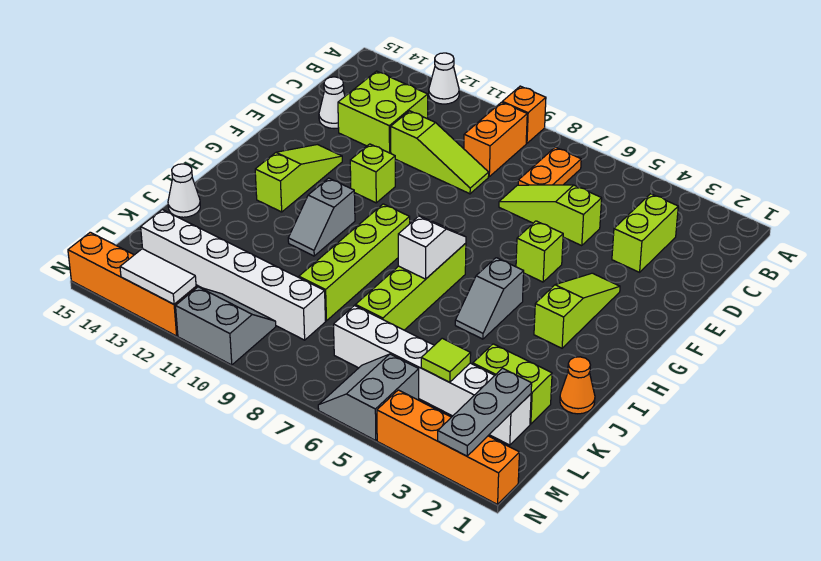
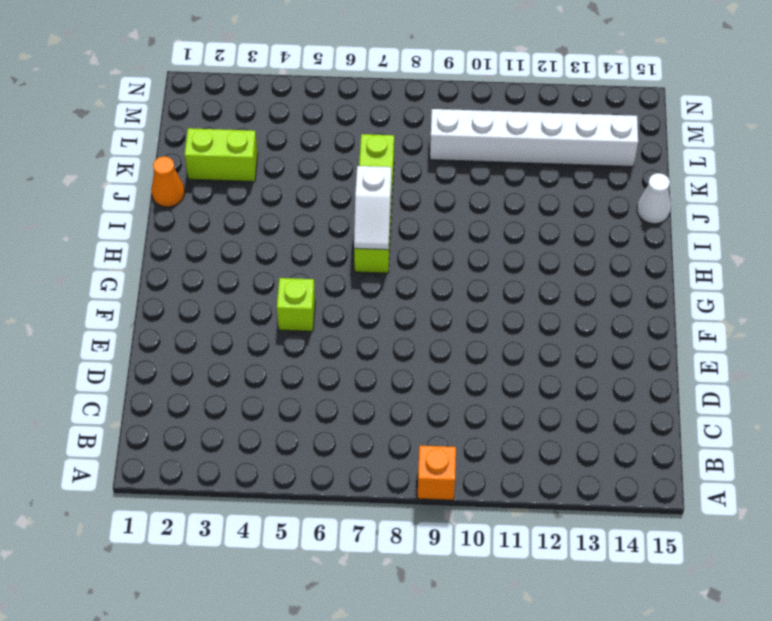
none -> white 1x1 cone [429,53,459,104]
none -> orange 1x2 plate [518,147,581,185]
none -> orange 1x2 brick [464,102,527,177]
none -> lime 1x2 brick [612,194,678,272]

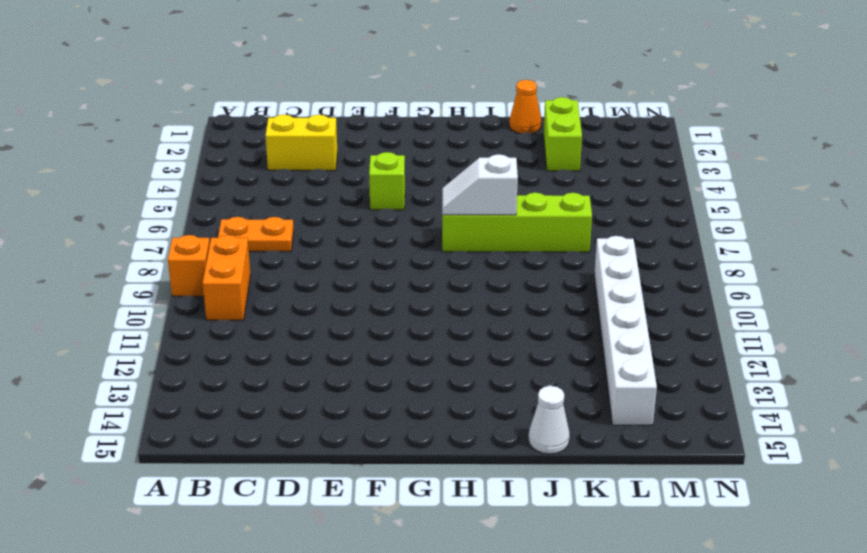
orange 1x2 brick [203,235,251,320] -> orange 1x2 brick turned to [464,102,527,177]
yellow 1x2 brick [266,115,338,171] -> lime 1x2 brick [612,194,678,272]
none -> white 1x1 cone [429,53,459,104]
none -> lime 2x2 brick [338,71,428,153]
none -> lime 1x3 slope [499,185,602,245]
none -> lime 1x3 slope [391,111,489,194]

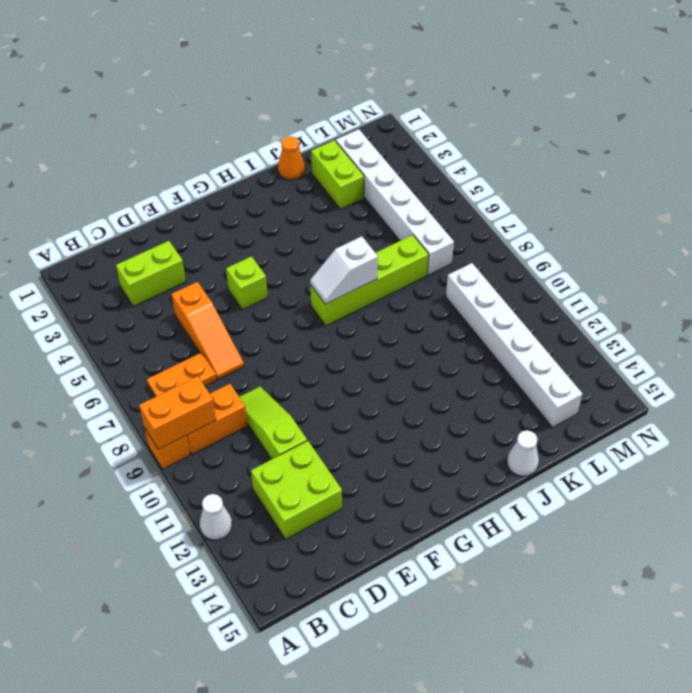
orange 1x2 brick [139,376,216,449] -> none
orange 1x3 slope [171,282,244,380] -> lime 1x3 slope [499,185,602,245]
none -> white 1x1 cone [319,77,345,129]
none -> lime 1x3 slope [534,273,620,348]
none -> lime 1x1 brick [350,144,395,203]
none -> lime 1x3 slope [255,145,342,212]

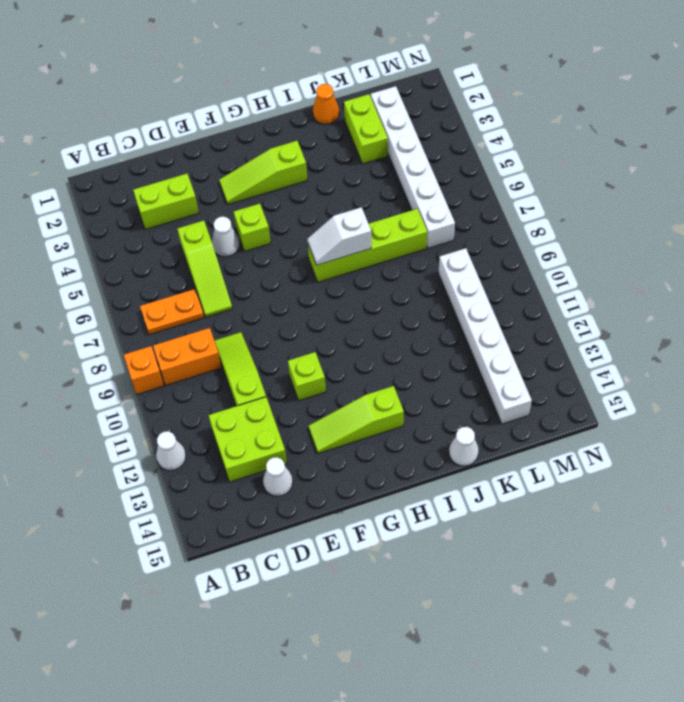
white 1x1 cone [212,217,240,257] -> none
none -> grey 1x2 slope [455,258,524,339]
none -> lime 1x4 brick [299,204,410,321]
none -> grey 1x2 slope [288,178,355,256]
none -> grey 2x2 slope [318,354,419,440]

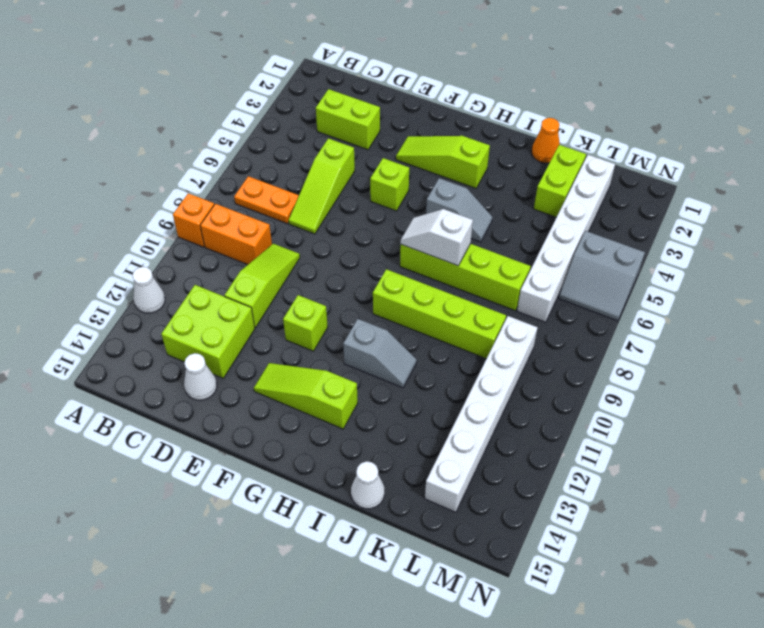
none -> grey 2x2 slope [176,287,276,365]
none -> orange 1x4 brick [377,390,519,504]
none -> orange 1x4 brick [68,232,196,336]
none -> grey 1x3 plate [438,368,532,456]

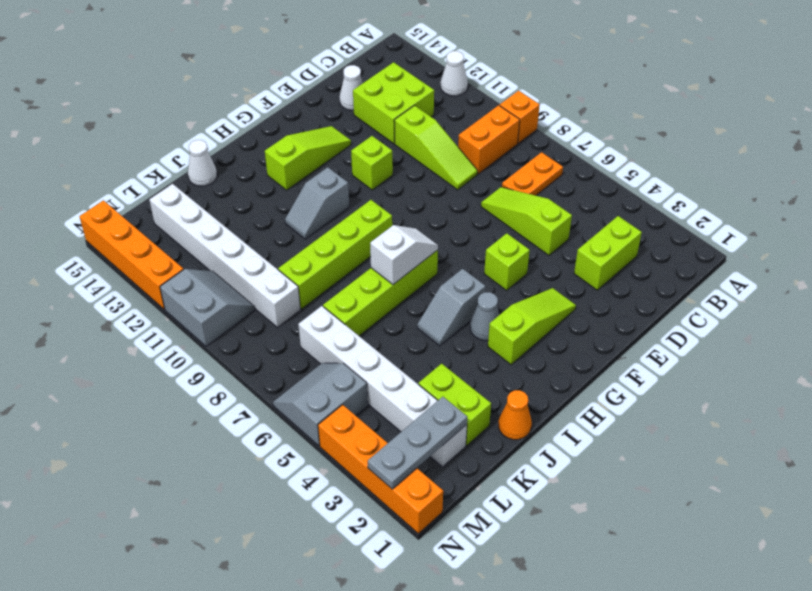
grey 1x1 cone [470,292,499,340] -> none
none -> lime 1x1 tile [421,338,471,382]
none -> white 1x2 tile [120,249,196,304]

